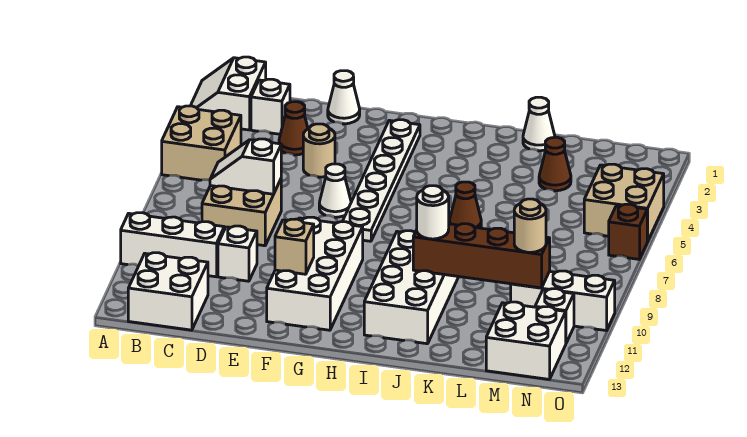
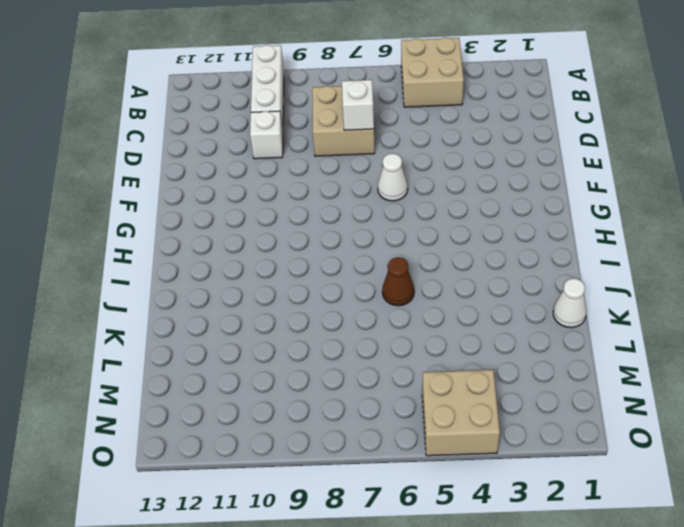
none -> white 2x2 slope [191,57,266,130]
none -> white 2x2 brick [128,253,208,330]
none -> white 1x1 brick [251,79,290,134]

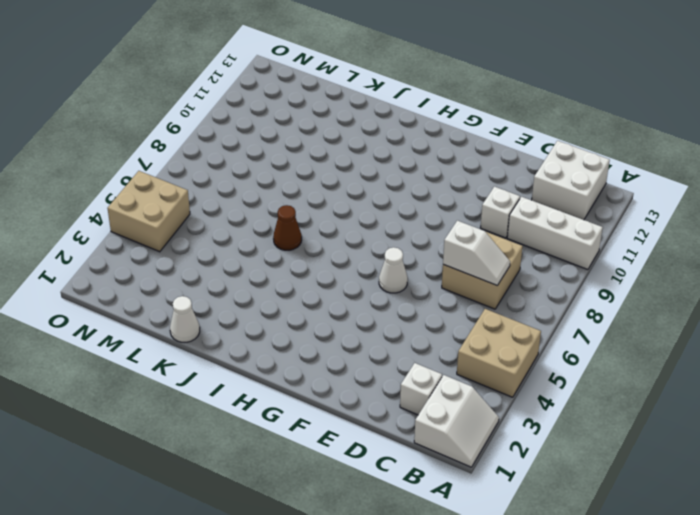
none -> brown 1x1 cone [279,102,308,155]
none -> white 1x1 cone [328,71,360,124]
none -> tan 1x1 round brick [303,124,335,177]

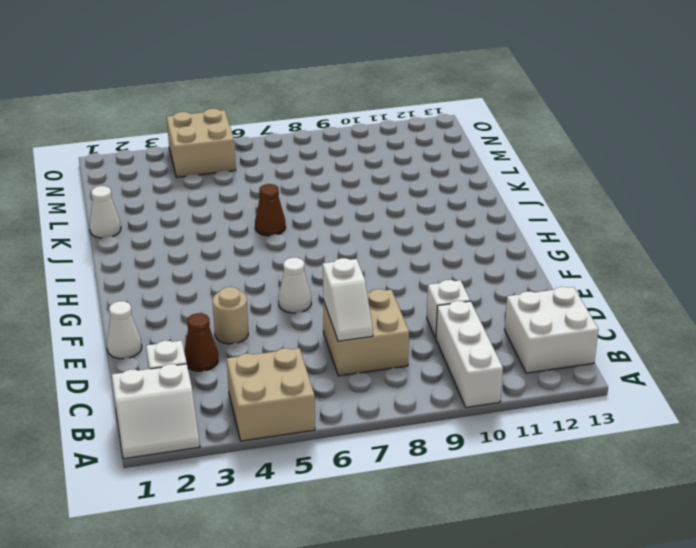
none -> white 2x4 brick [267,217,363,330]
none -> white 1x6 plate [342,120,420,241]
none -> white 2x4 brick [364,231,458,344]

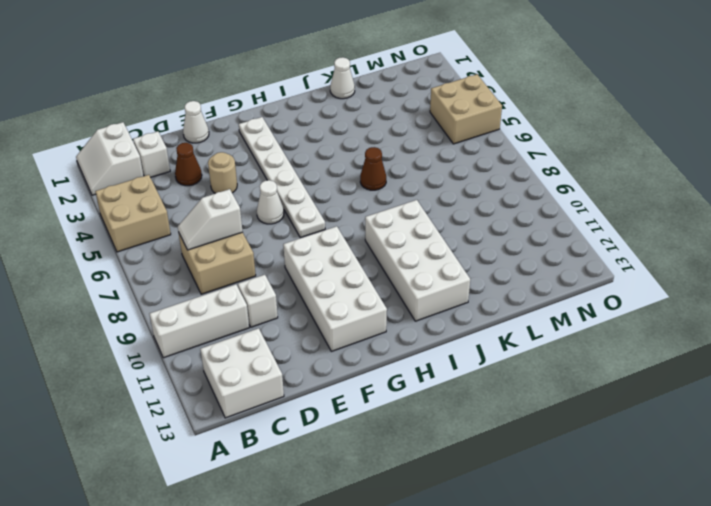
none -> brown 1x1 cone [539,137,571,191]
none -> white 1x3 brick [511,271,615,331]
none -> white 2x2 brick [486,302,566,379]

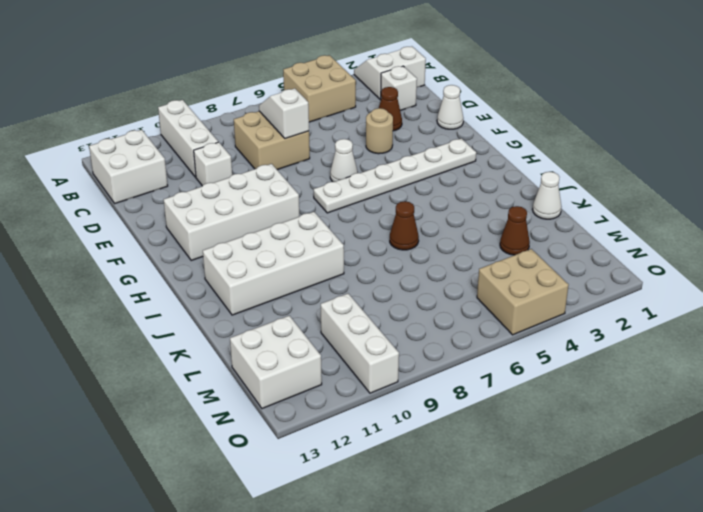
none -> white 1x1 brick [535,289,574,343]
none -> brown 1x1 brick [609,204,648,259]
none -> tan 1x1 brick [275,219,314,274]

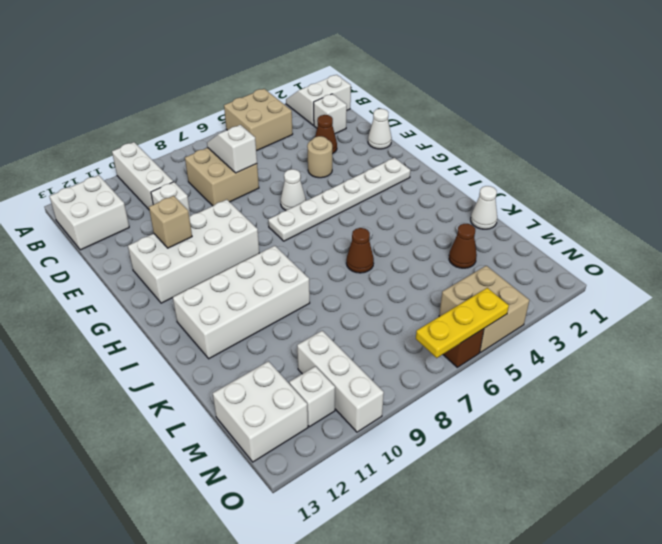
yellow 1x3 plate [416,288,509,358] -> none
none -> brown 1x4 brick [413,224,550,288]
none -> white 1x1 round brick [417,186,449,239]
none -> tan 1x1 round brick [514,199,546,252]

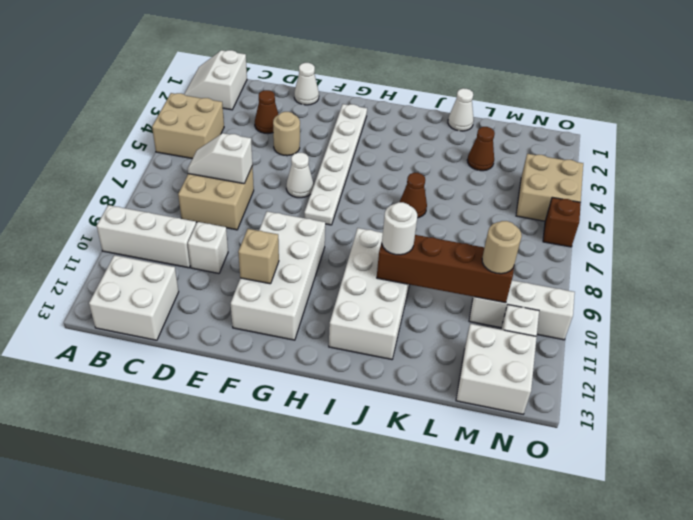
none -> white 1x1 brick [251,79,290,134]

